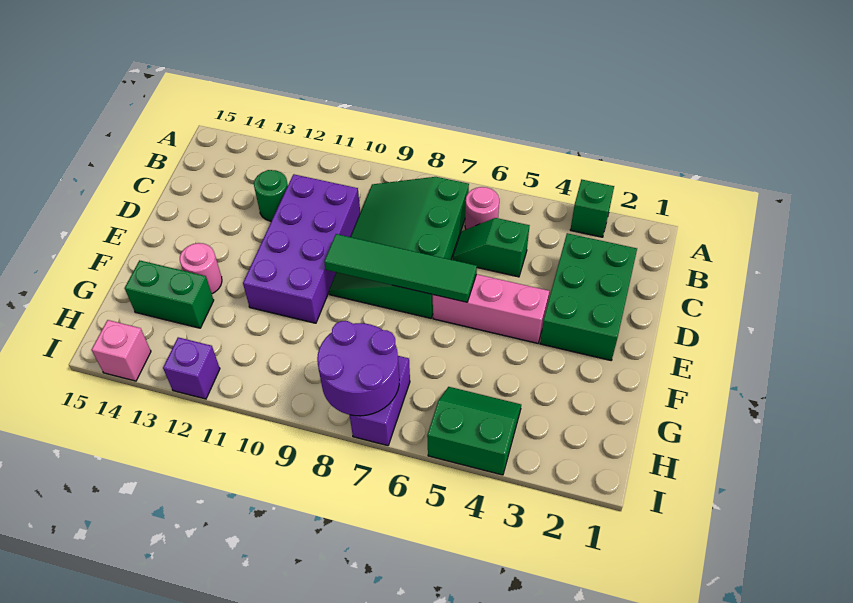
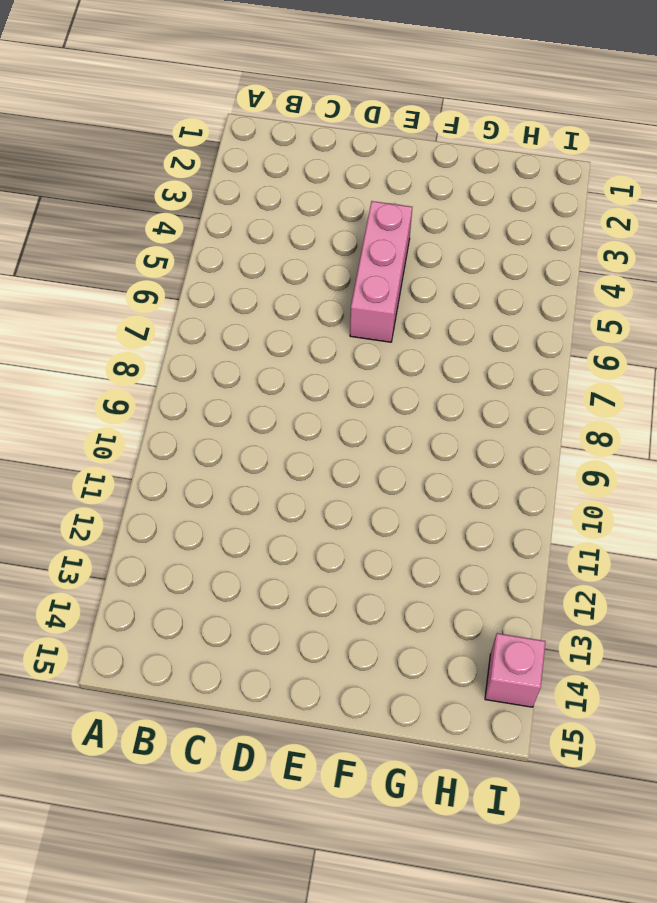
none -> green 1x1 brick [570,180,614,237]
none -> pink 1x1 round brick [465,187,499,229]
none -> green 3x4 slope [329,177,469,318]

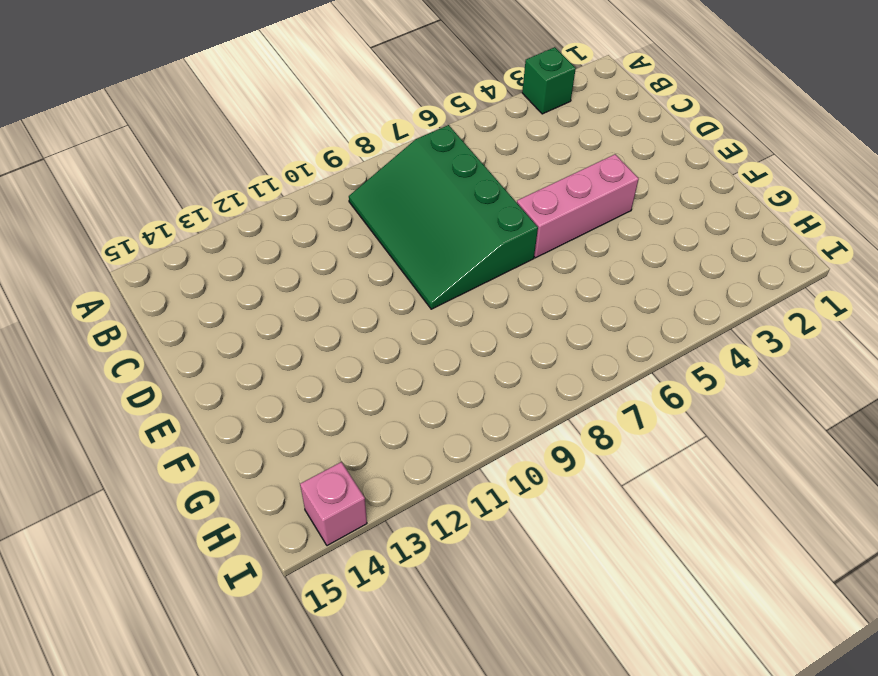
none -> pink 1x1 round brick [465,187,499,229]
none -> green 2x3 brick [540,233,637,360]
none -> green 1x2 slope [452,218,530,277]

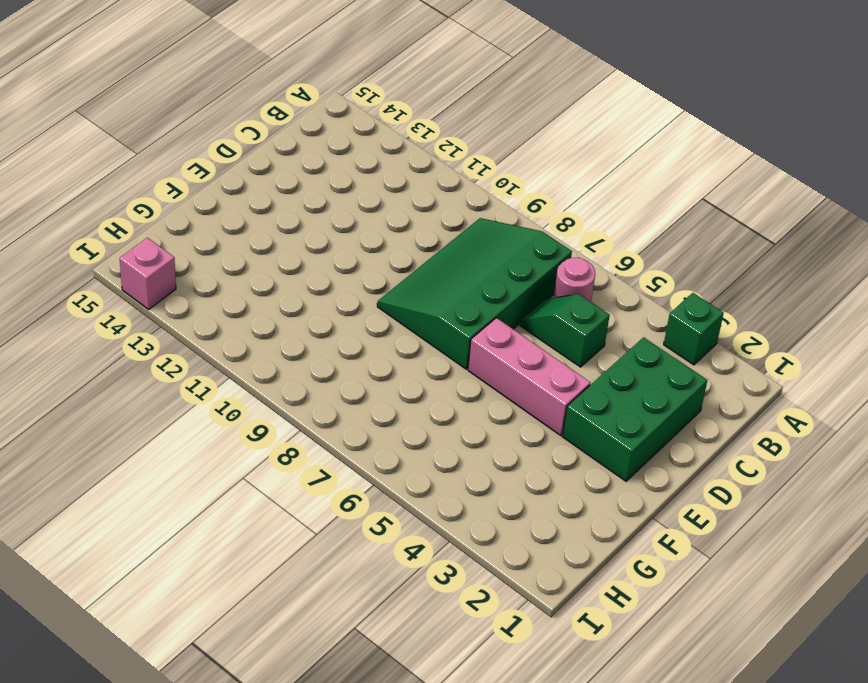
none -> purple 2x4 brick [243,174,360,323]
none -> green 1x1 round brick [254,170,288,221]
none -> pink 1x1 round brick [180,243,222,294]

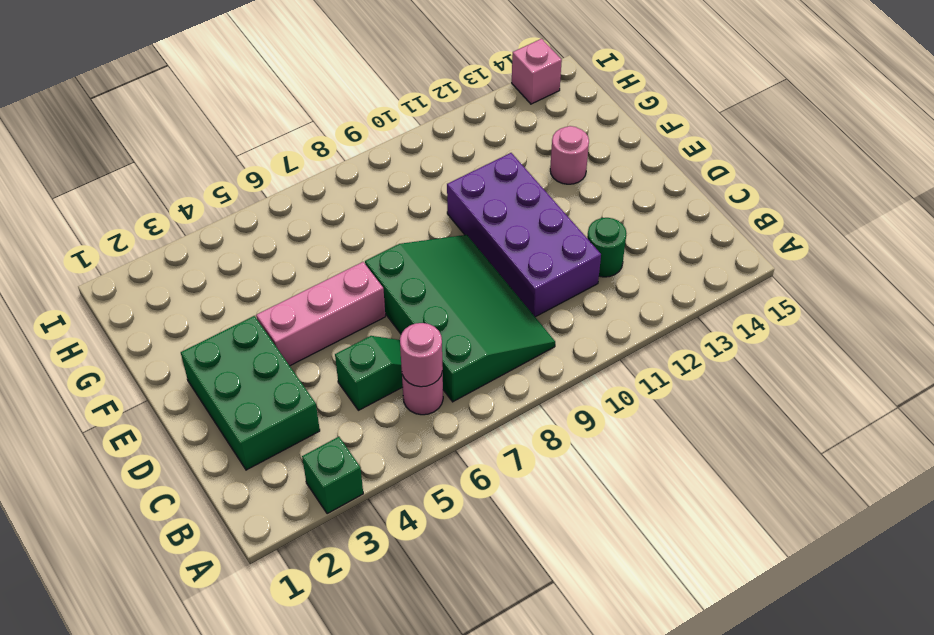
pink 1x1 round brick [400,323,443,387] -> none
none -> green 1x2 brick [125,260,214,328]
none -> green 2x2 slope [427,387,521,475]
none -> purple 1x2 brick [350,356,410,446]

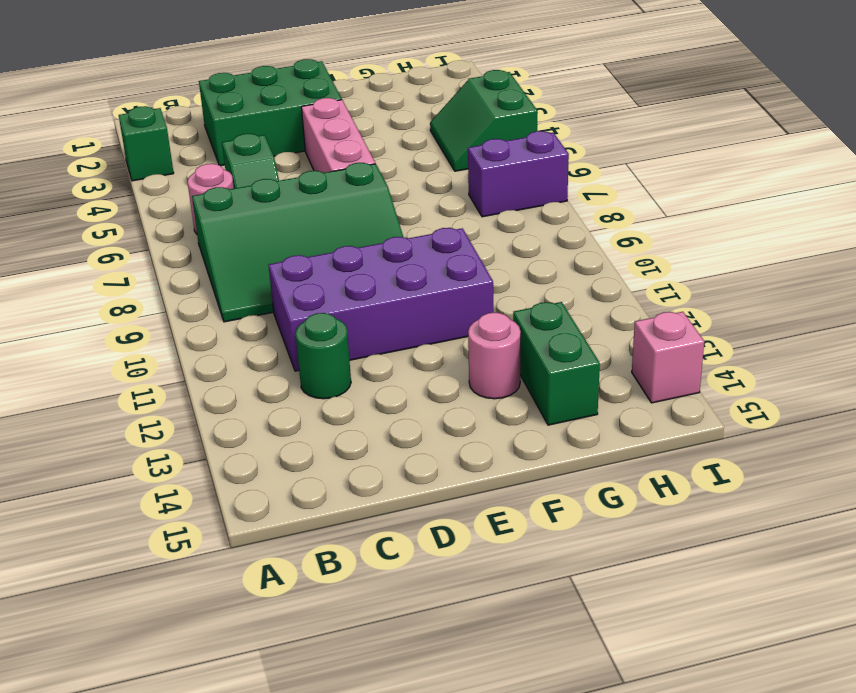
none -> purple 1x1 brick [163,337,220,399]
none -> green 1x4 tile [324,234,477,302]
none -> purple 2x2 round brick [317,321,400,416]

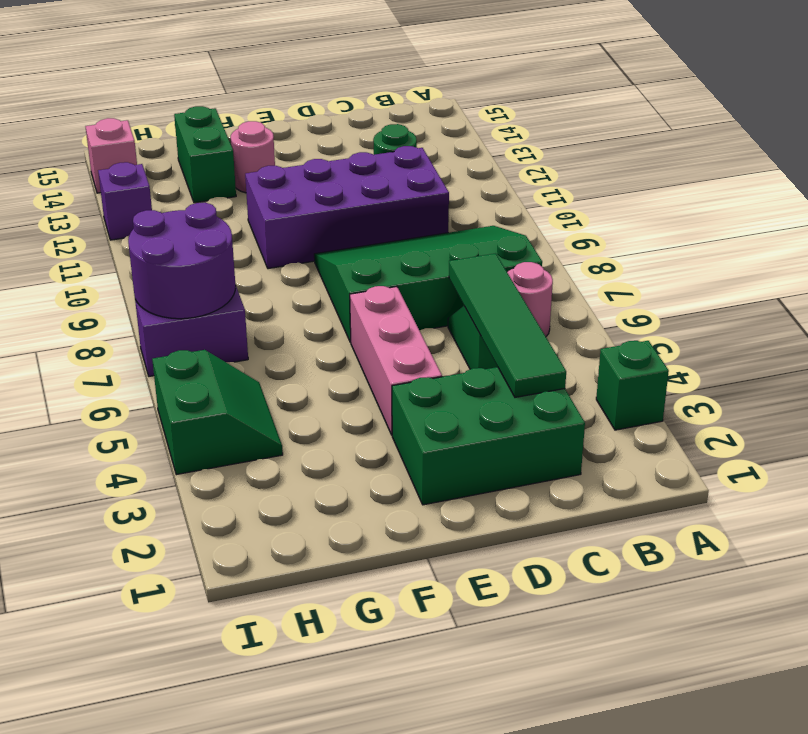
green 1x4 tile [449,254,566,397] -> green 1x4 tile moved to [324,234,477,302]

